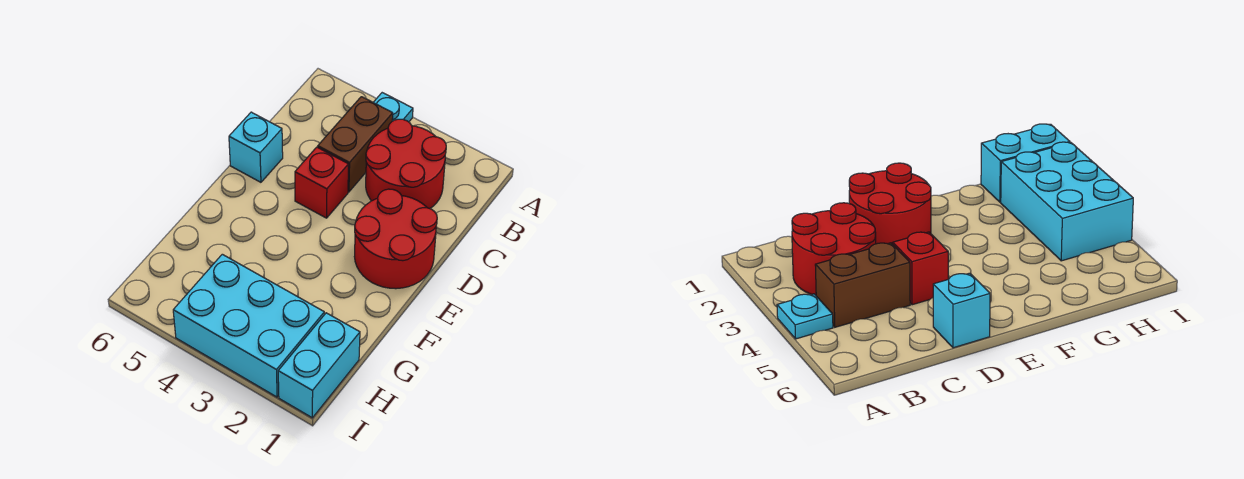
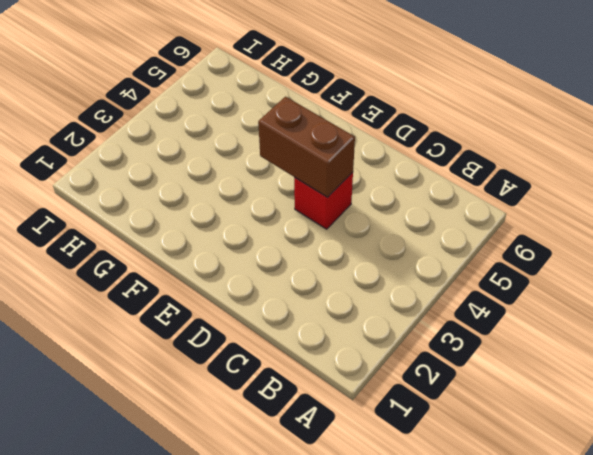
brown 1x2 brick [258,97,355,197] -> brown 1x2 brick moved to [318,97,393,192]
none -> cyan 1x1 plate [373,93,413,122]
none -> red 2x2 round brick [366,119,446,209]

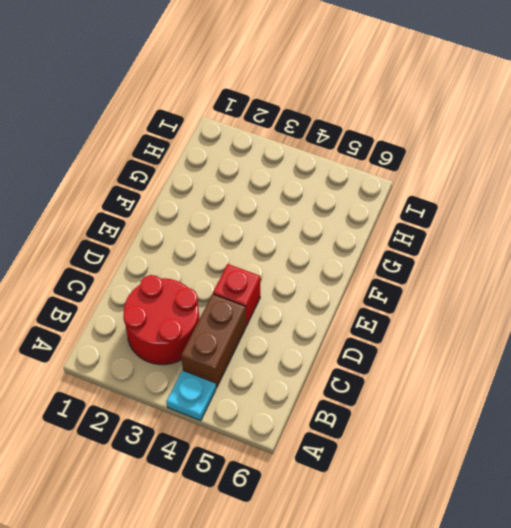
none -> red 2x2 round brick [354,189,437,289]
none -> cyan 1x1 brick [229,112,283,182]

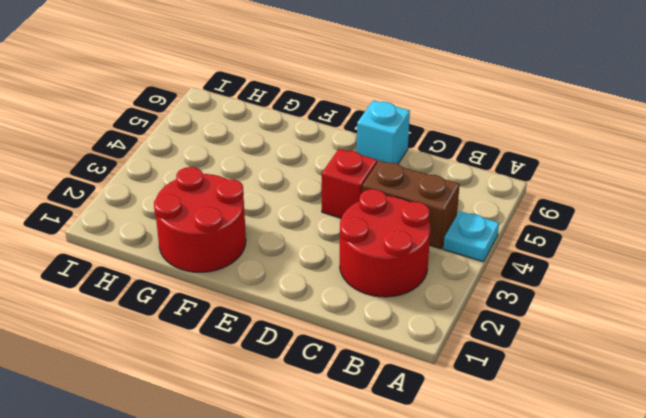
red 2x2 round brick [154,167,246,272] -> red 2x2 round brick moved to [354,189,437,289]
none -> cyan 1x2 brick [278,313,360,418]
none -> cyan 2x3 brick [173,254,324,397]

